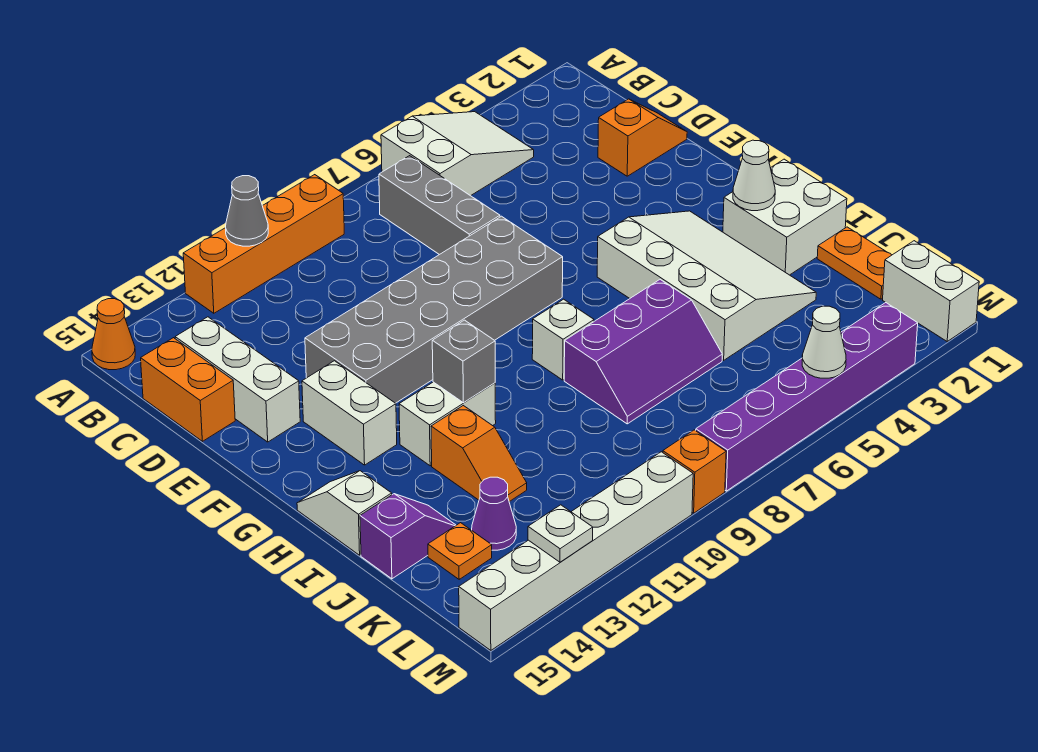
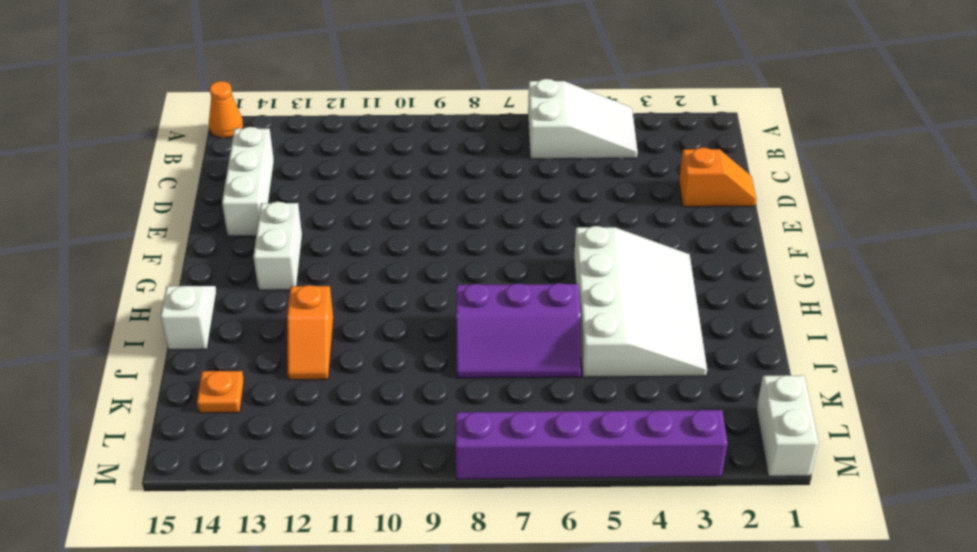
none -> orange 1x4 brick [183,175,344,313]
none -> grey 1x3 brick [379,156,500,255]
none -> orange 1x2 brick [141,338,235,441]

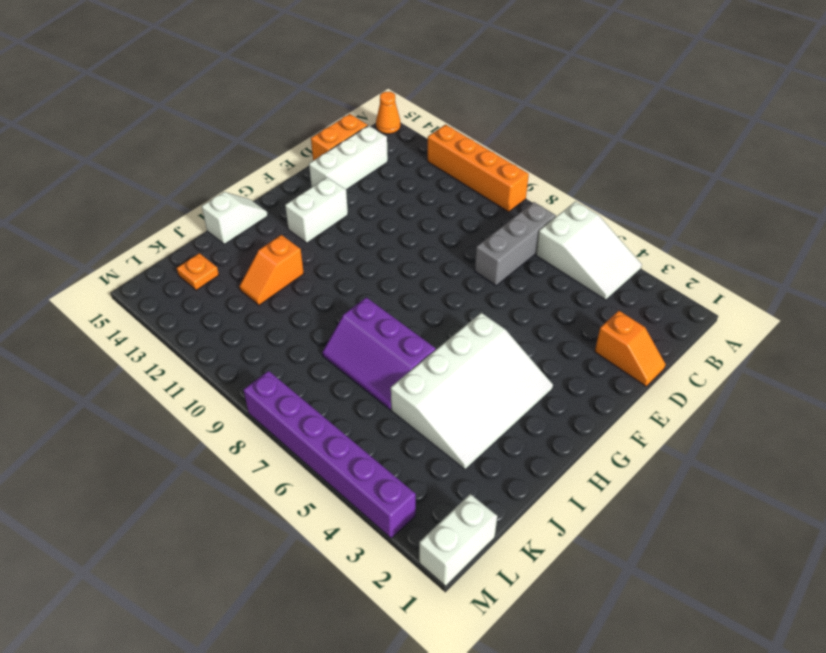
none -> grey 2x6 brick [305,216,563,403]
none -> white 2x2 brick [723,159,847,275]
none -> white 1x1 brick [532,299,594,380]

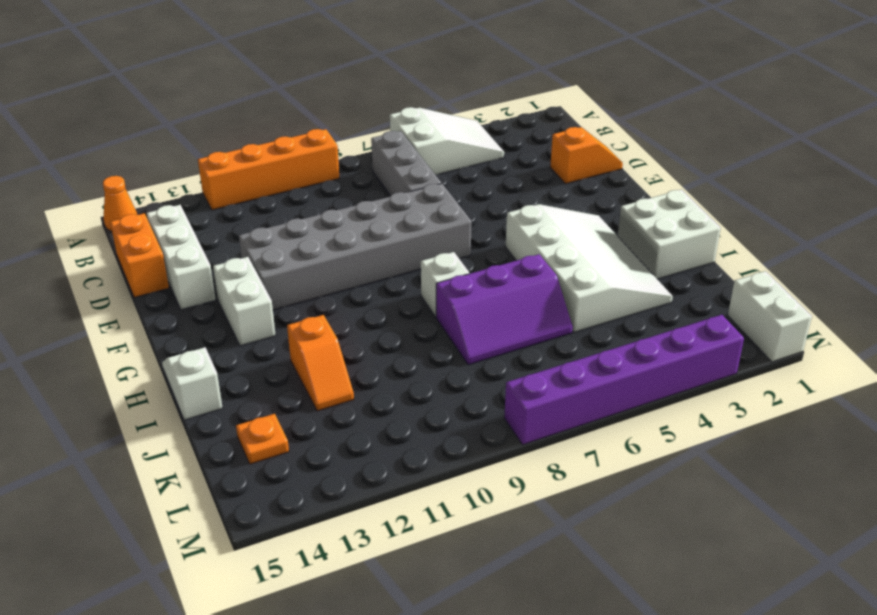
none -> white 1x2 brick [399,382,496,466]
none -> orange 1x2 plate [817,227,891,299]
none -> purple 1x2 slope [360,494,456,579]

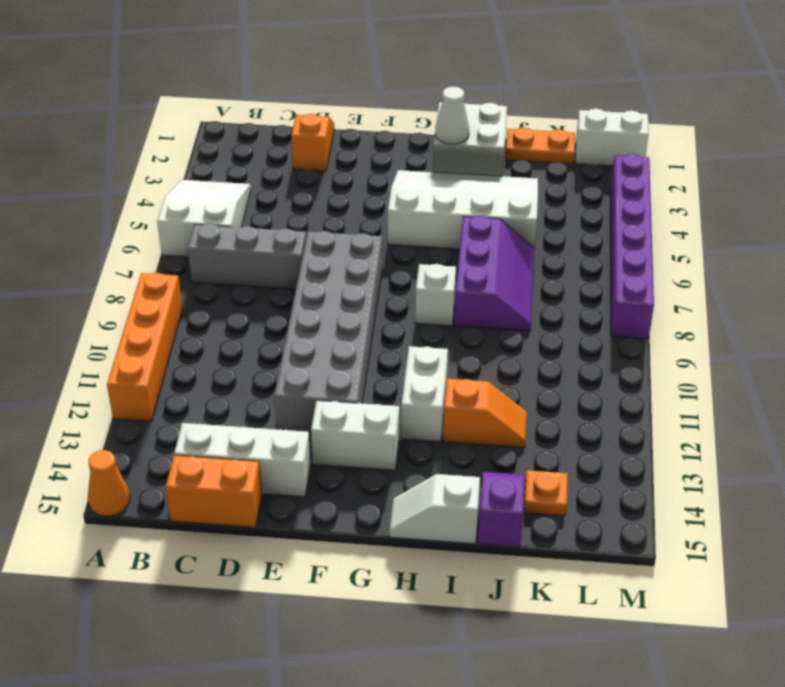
none -> purple 1x1 cone [472,477,516,550]
none -> orange 1x1 brick [663,430,726,513]
none -> white 1x6 brick [459,452,693,650]

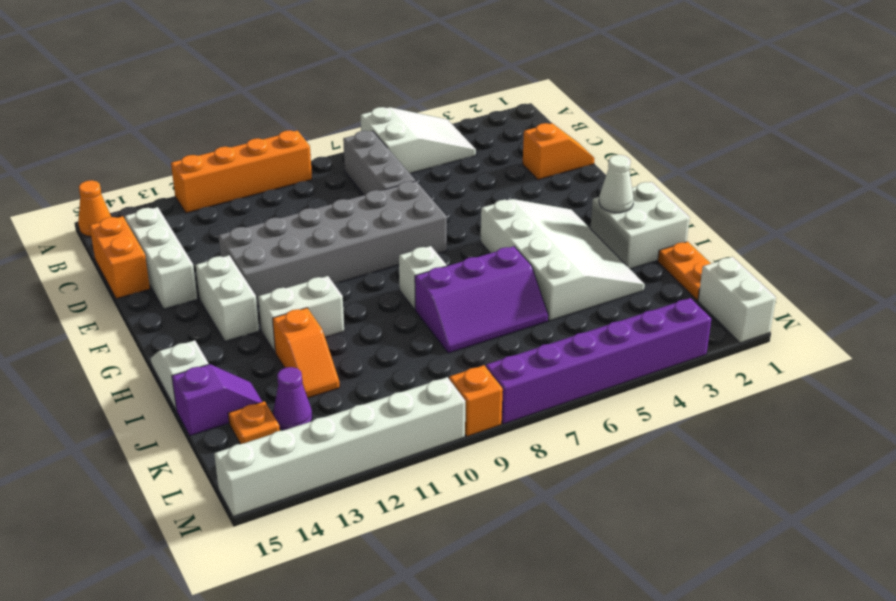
none -> grey 1x1 cone [226,176,268,246]
none -> grey 1x1 brick [432,320,495,403]
none -> white 1x1 cone [802,306,846,378]

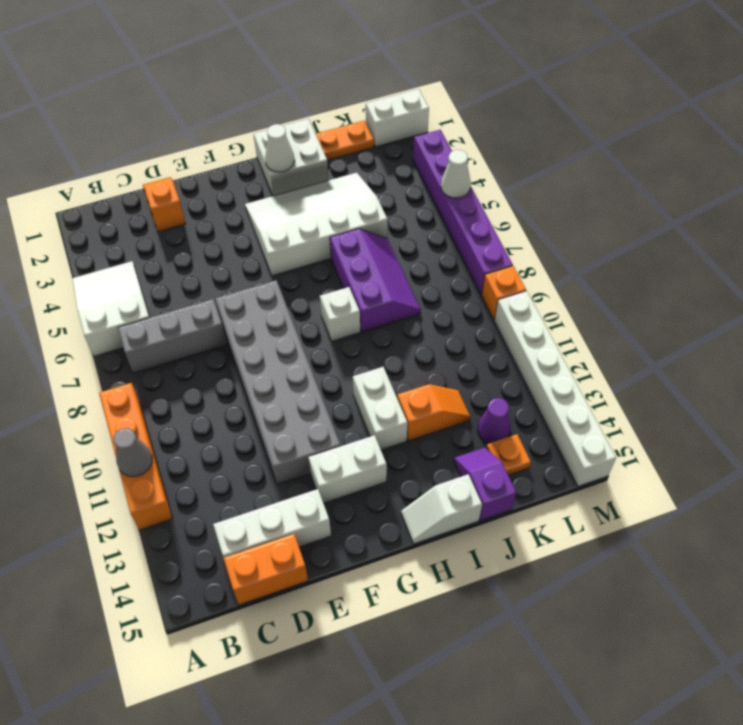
none -> orange 1x1 cone [92,299,135,370]
none -> grey 1x1 brick [432,320,495,403]
none -> white 1x1 plate [528,505,593,562]

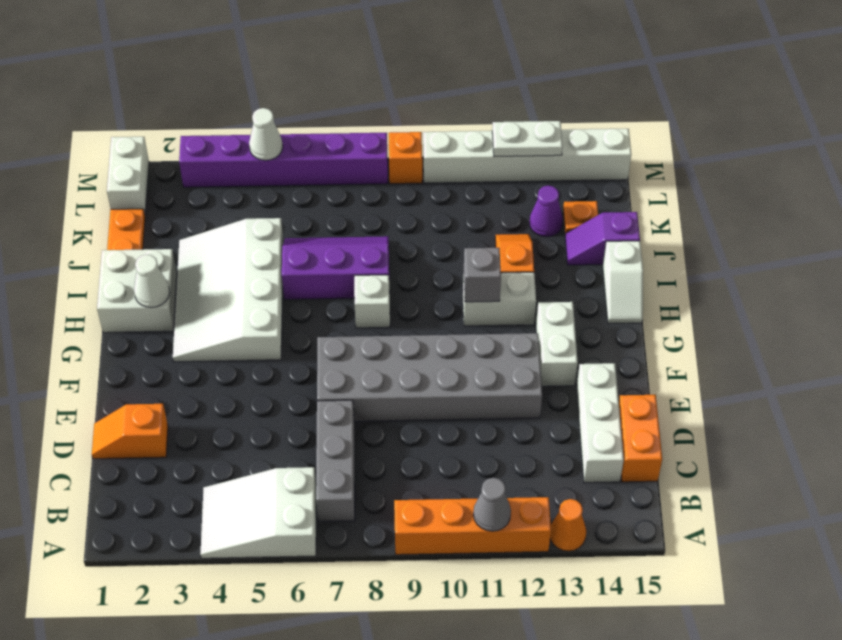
orange 1x1 cone [550,499,586,551] -> orange 1x1 cone moved to [92,299,135,370]
white 1x2 plate [492,121,563,157] -> white 1x1 plate [528,505,593,562]

